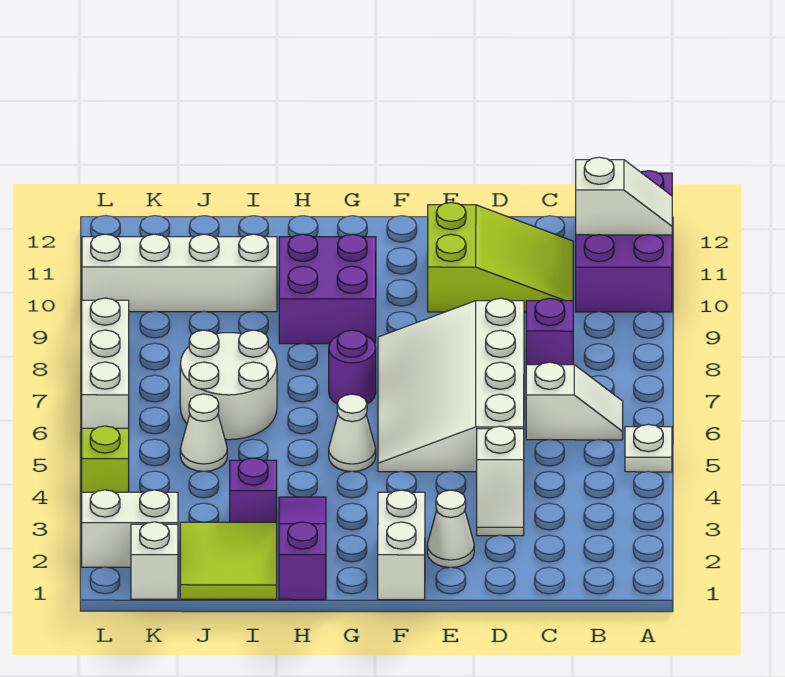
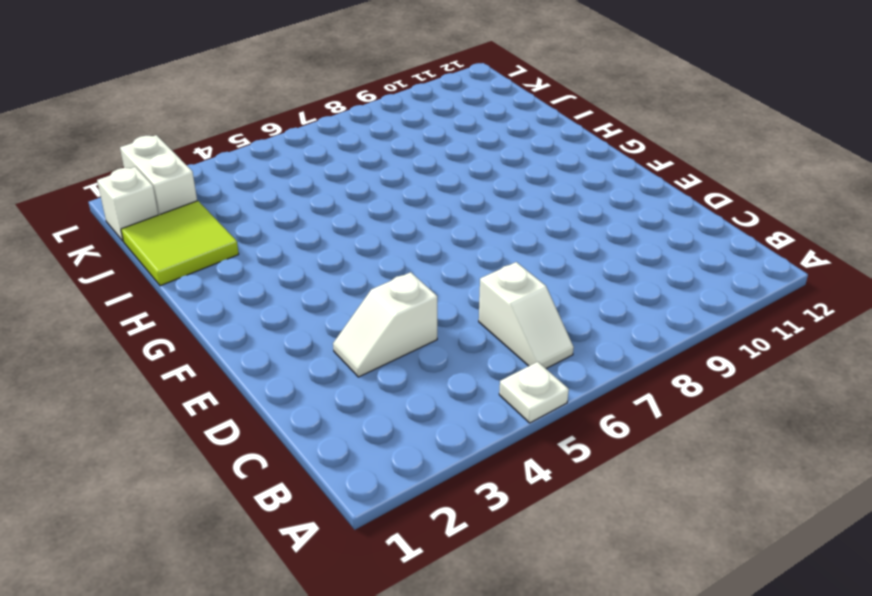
none -> purple 2x3 brick [576,171,672,312]
none -> purple 1x1 brick [526,298,573,365]
none -> lime 2x3 slope [428,202,573,312]

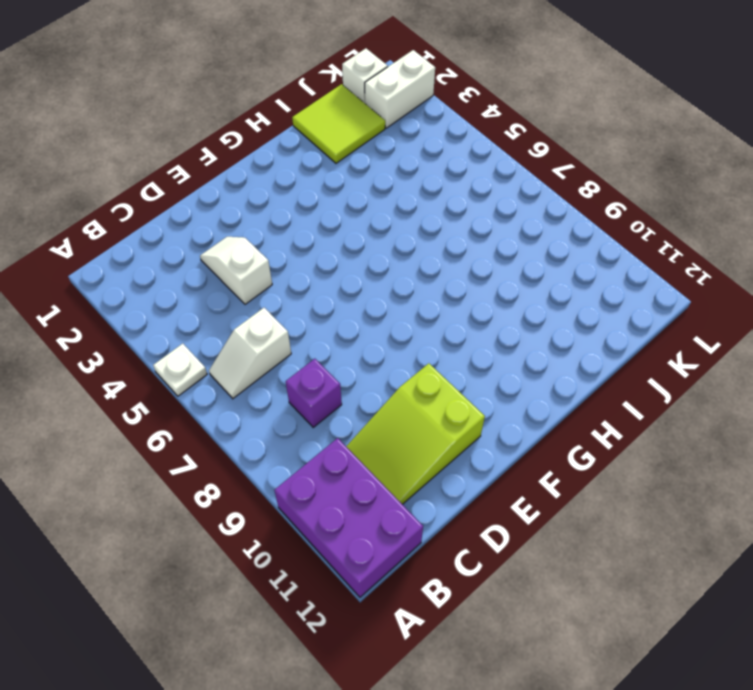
none -> white 3x4 slope [378,298,524,472]
none -> white 1x1 cone [427,490,474,567]
none -> white 1x2 brick [378,490,425,600]

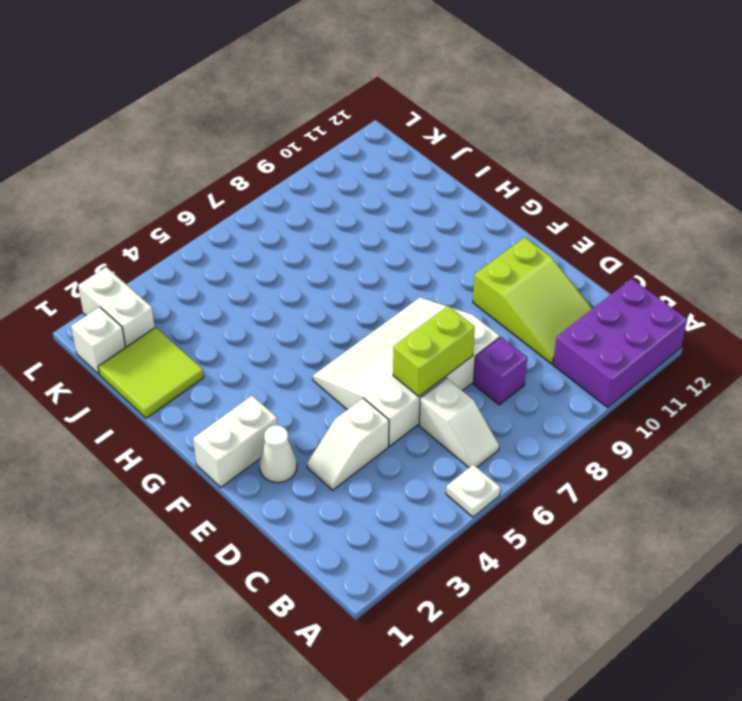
lime 1x2 brick [393,306,475,396] -> none
none -> white 1x1 cone [329,394,376,472]
none -> purple 1x1 round brick [329,330,376,404]
none -> purple 2x2 brick [279,234,376,344]

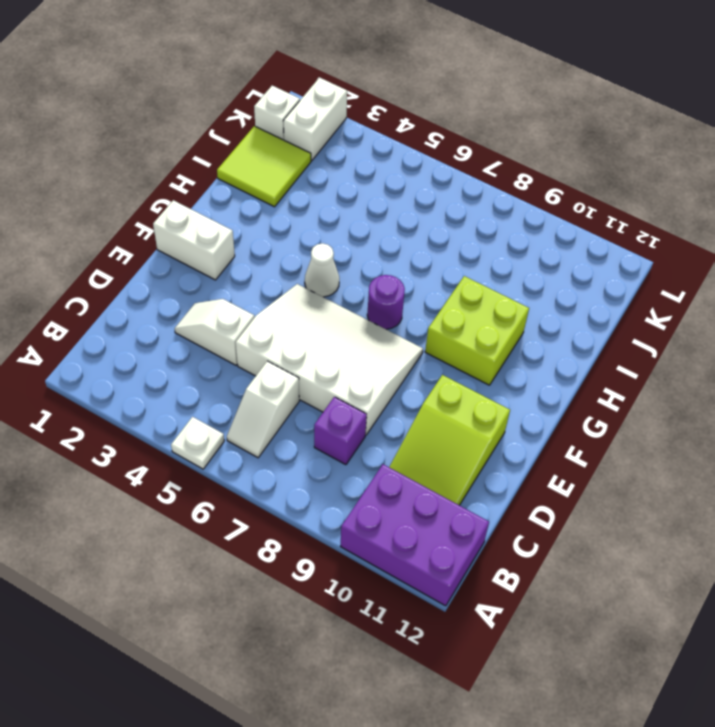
lime 2x2 brick [425,276,529,385] -> purple 2x2 brick [279,234,376,344]
none -> white 1x1 cone [427,490,474,567]
none -> purple 1x3 slope [279,497,326,600]
none -> purple 1x1 brick [230,458,277,522]

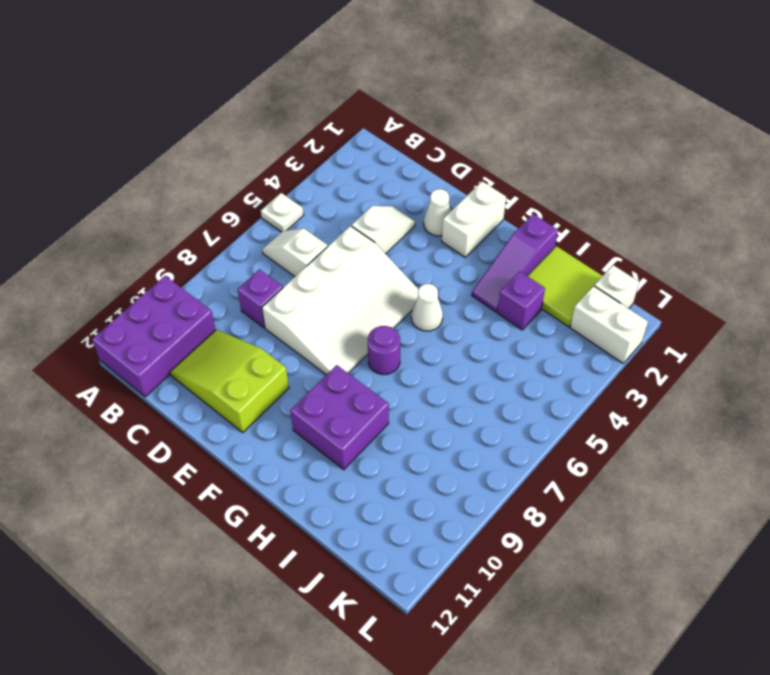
none -> white 2x2 round brick [180,330,277,440]
none -> white 1x4 brick [82,234,277,312]
none -> white 1x1 cone [180,394,227,471]

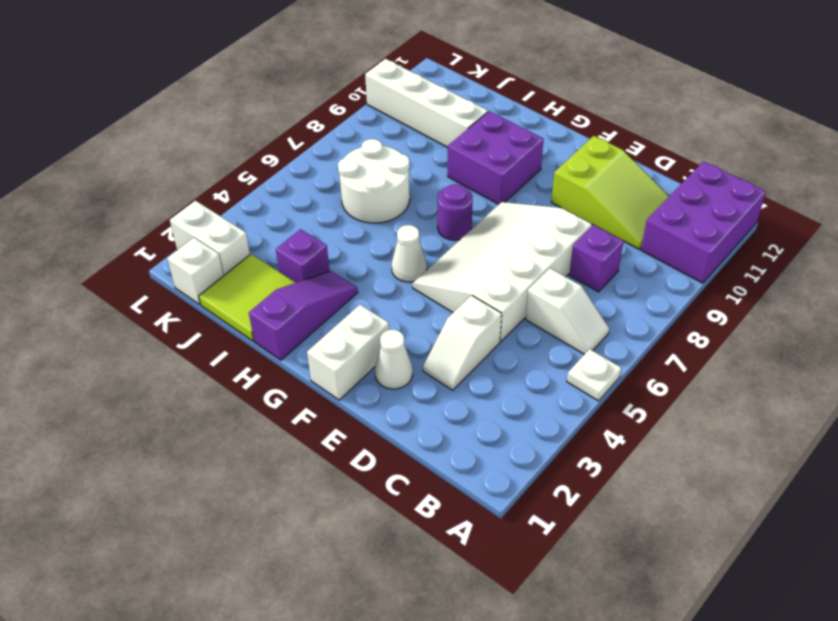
none -> white 1x1 cone [180,394,227,471]
none -> lime 1x1 brick [82,426,129,492]
none -> white 1x3 brick [82,298,129,428]

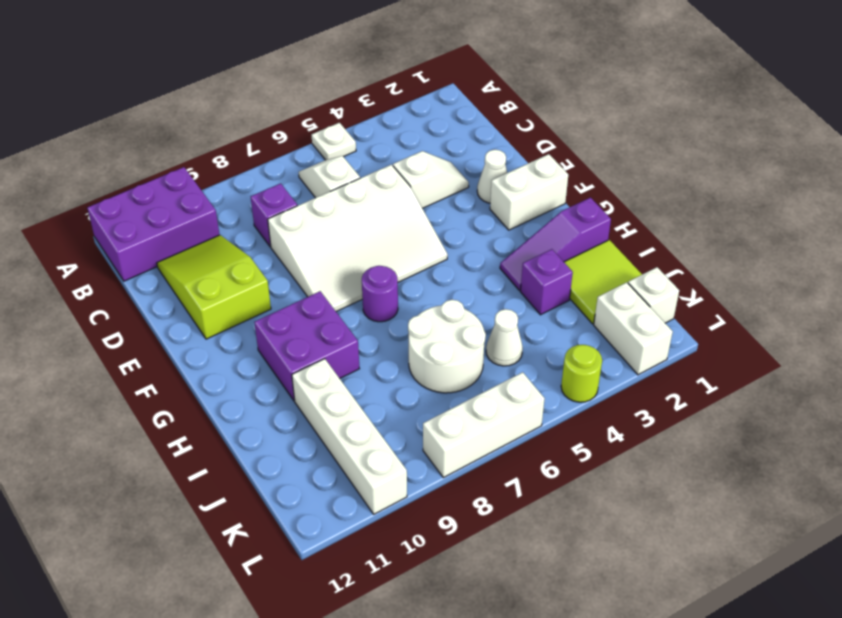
lime 1x1 round brick [561,345,602,402] -> lime 1x1 brick [82,426,129,492]
none -> white 1x1 cone [329,394,376,472]
none -> white 1x2 slope [576,157,672,235]

